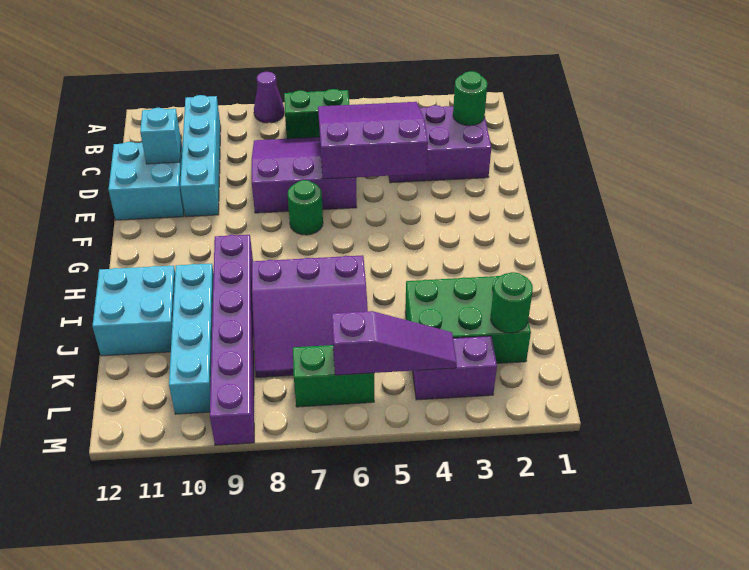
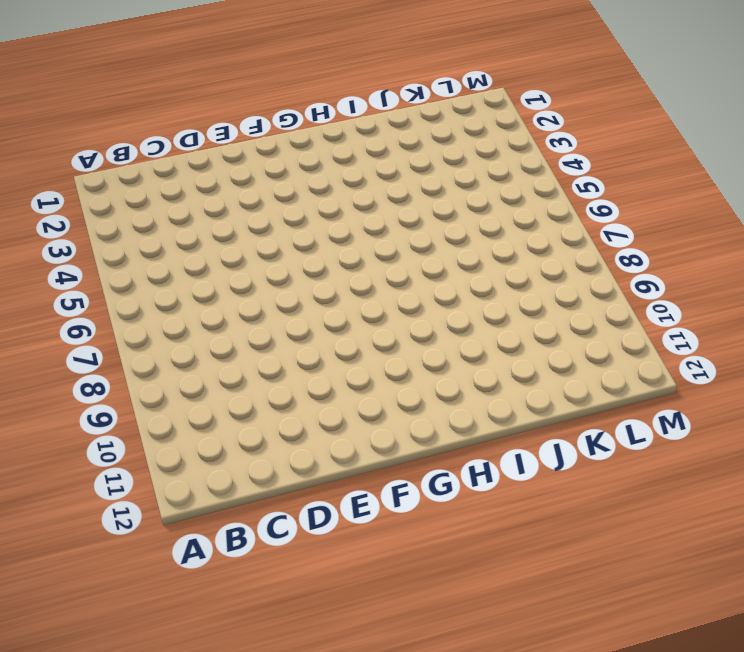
none -> purple 1x1 cone [254,72,284,123]
none -> green 1x2 brick [284,89,349,139]
none -> cyan 1x4 brick [180,95,221,217]

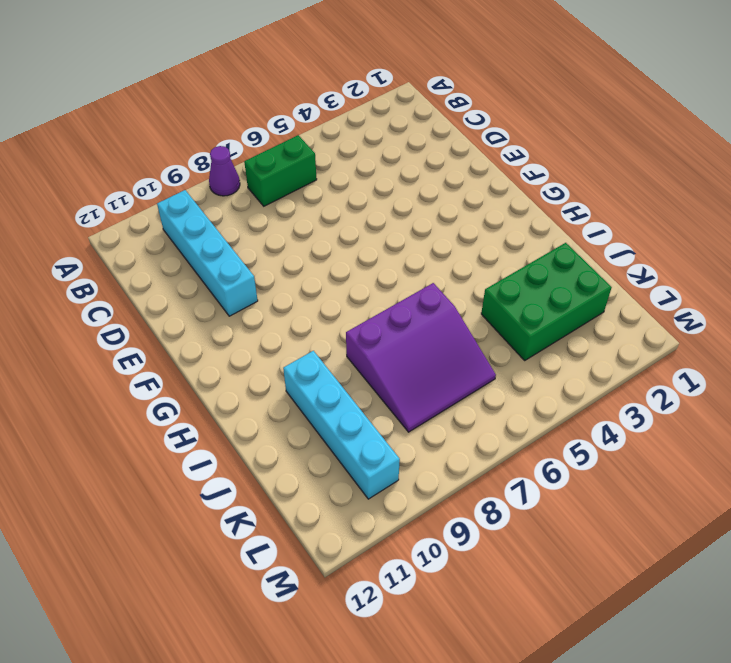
none -> purple 2x3 brick [389,105,491,183]
none -> purple 3x3 slope [252,137,357,213]
none -> cyan 2x2 brick [108,142,184,220]

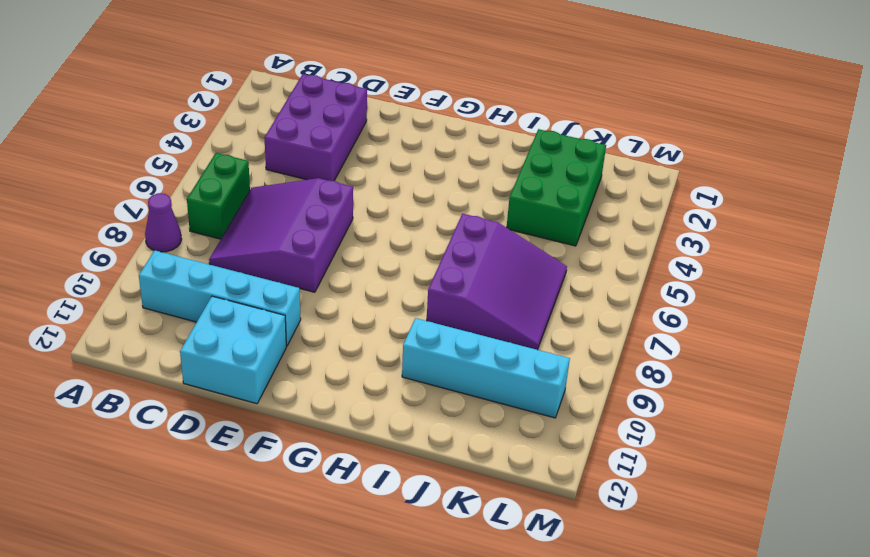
none -> green 1x1 round brick [288,180,323,235]
none -> purple 1x6 brick [210,235,254,445]
none -> cyan 2x2 brick [92,266,175,356]

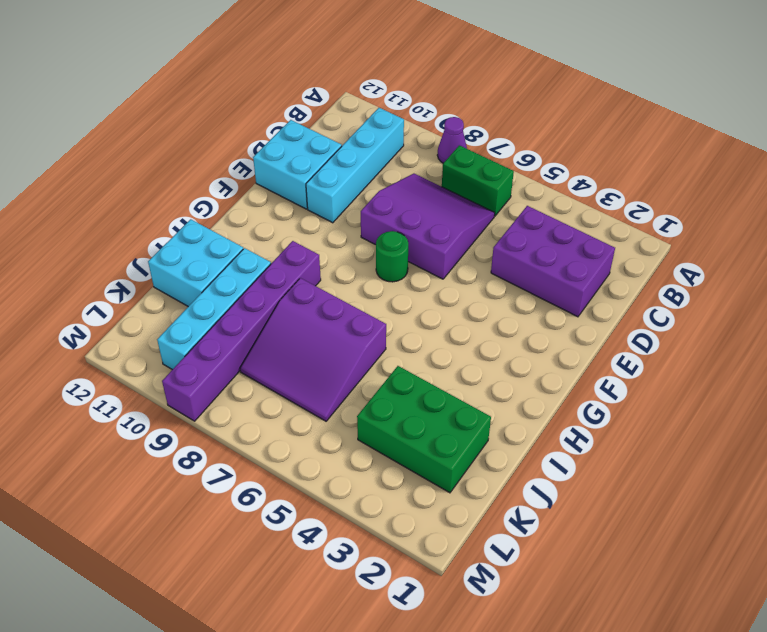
none -> purple 1x2 brick [413,336,497,400]
none -> green 1x2 brick [293,345,374,407]
none -> green 1x1 round brick [453,71,487,126]

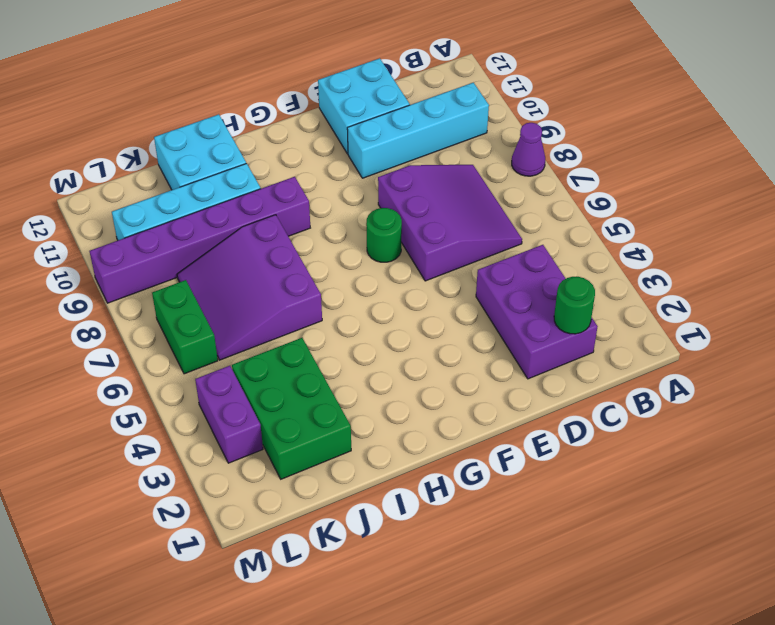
none -> green 1x2 brick [284,89,349,139]
none -> purple 3x3 slope [318,102,428,179]
none -> cyan 1x1 brick [140,108,181,164]

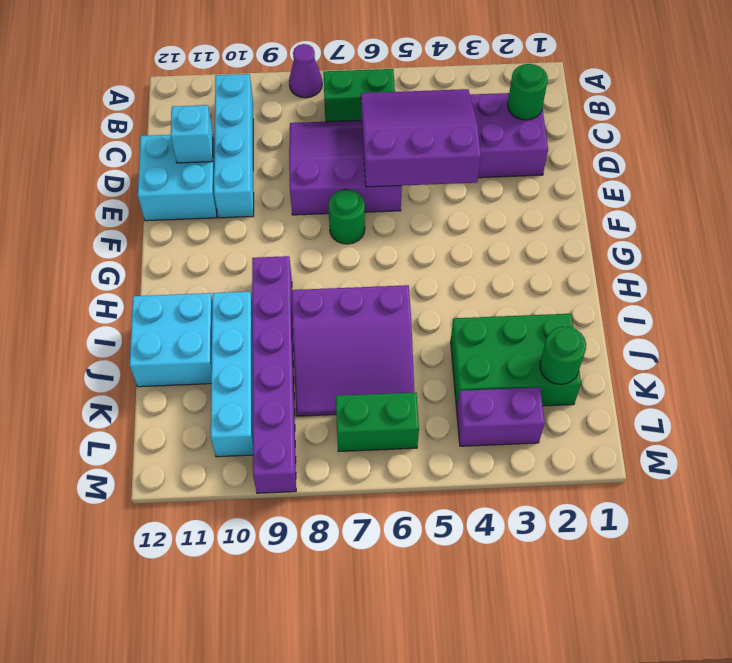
none -> purple 1x3 slope [332,311,457,375]

